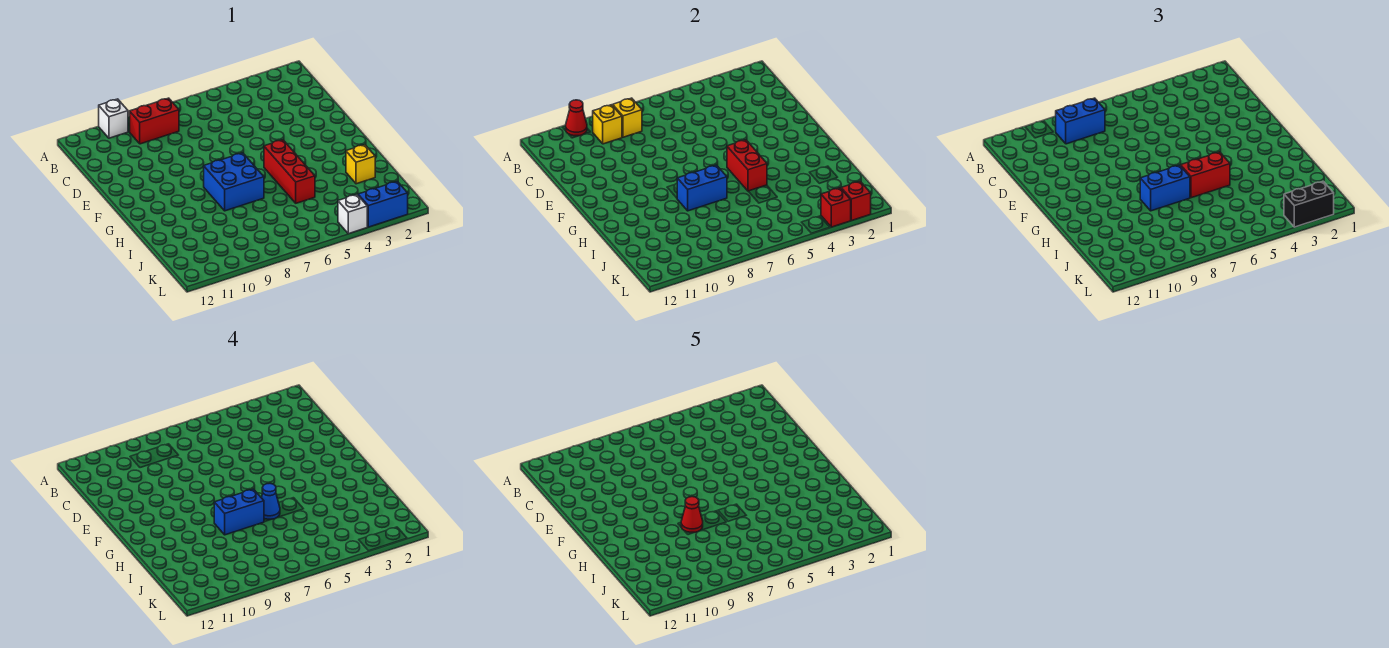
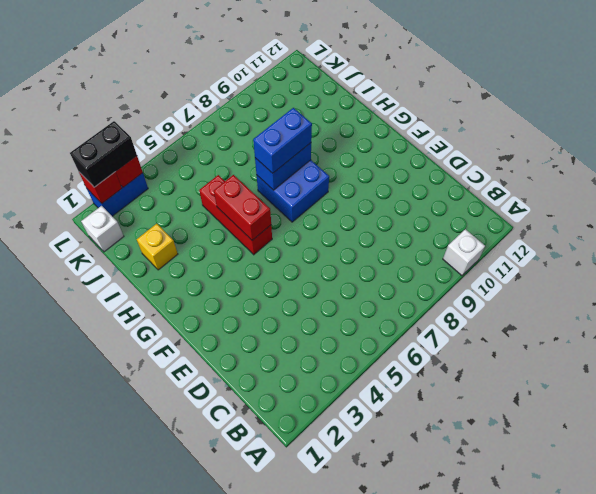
white 1x1 brick [81,206,124,252] -> white 1x1 brick moved to [338,195,367,234]
none -> red 1x2 brick [130,98,179,144]
none -> red 1x1 cone [566,100,587,136]
none -> yellow 1x1 brick [613,98,642,137]

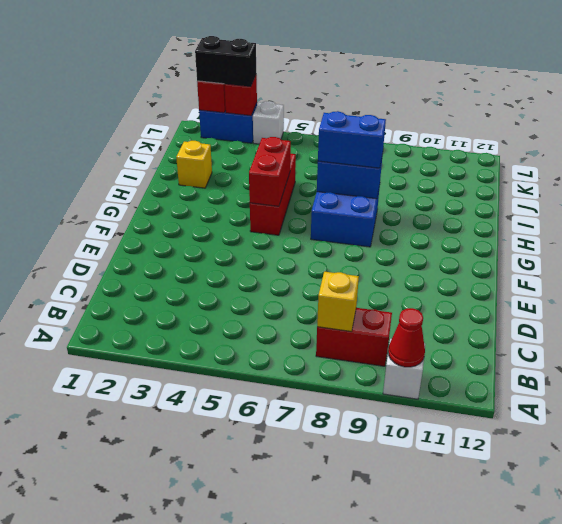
none -> yellow 1x1 brick [593,105,622,144]
none -> blue 1x2 brick [1056,98,1105,144]
none -> red 1x2 brick [1181,152,1230,198]

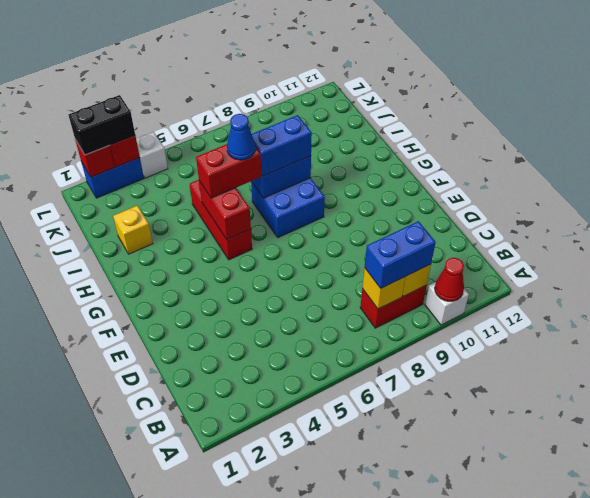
none -> blue 1x2 brick [214,489,264,535]
none -> red 1x1 cone [681,497,703,532]

